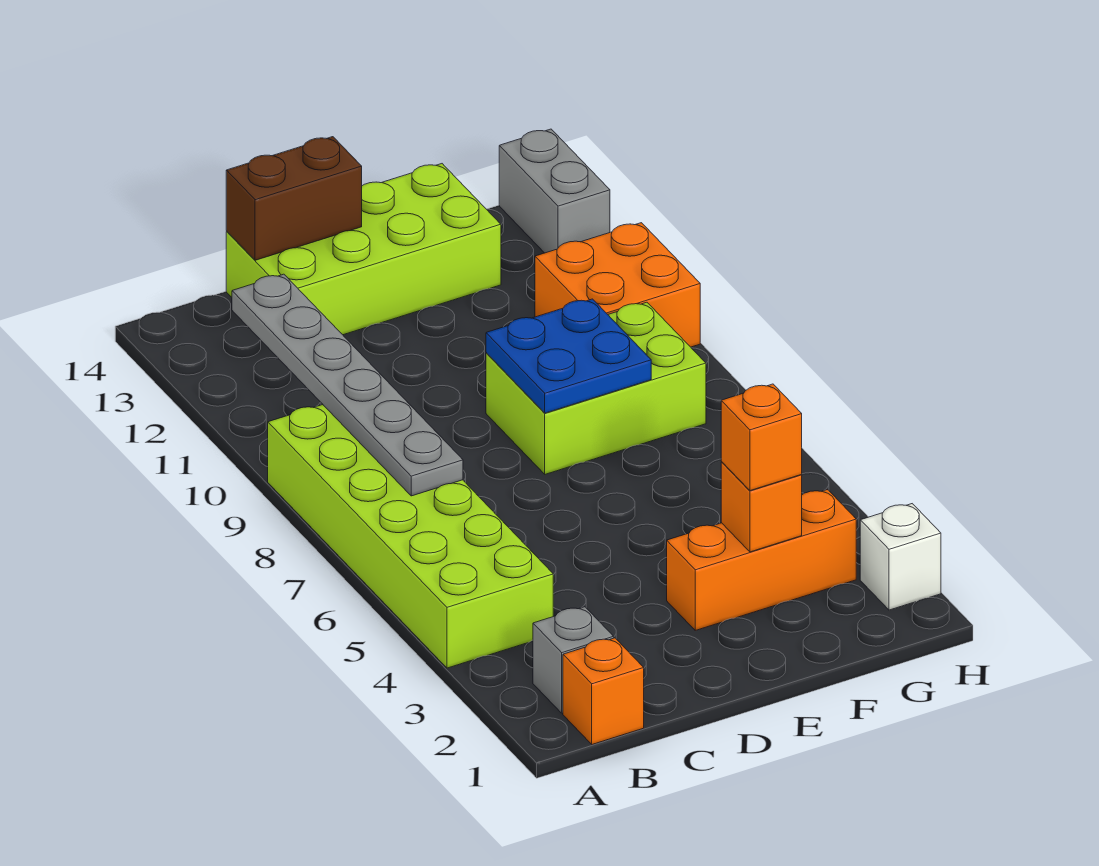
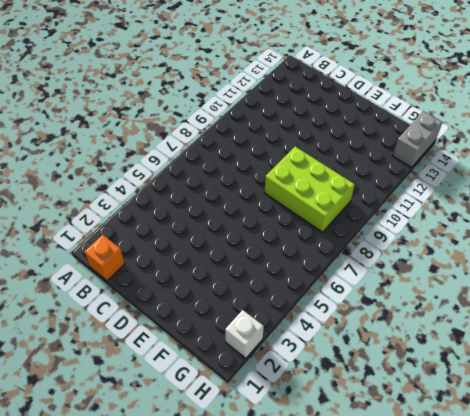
none -> lime 2x6 brick [268,405,553,668]
none -> grey 1x1 brick [533,607,614,713]
none -> lime 2x4 brick [226,164,501,335]

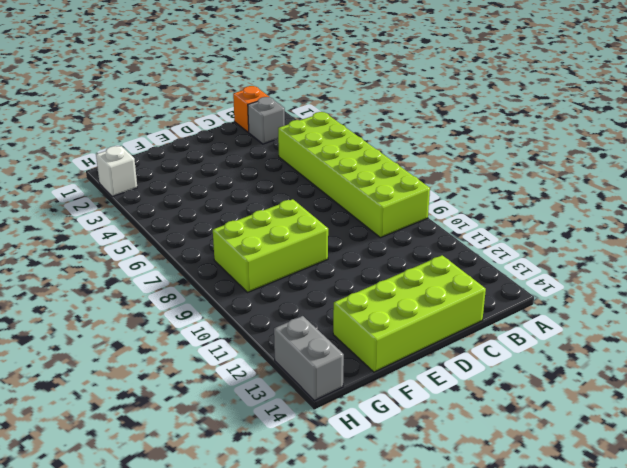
none -> orange 1x3 brick [667,490,856,630]
none -> orange 2x2 brick [535,223,700,347]
none -> grey 1x6 plate [232,274,463,496]

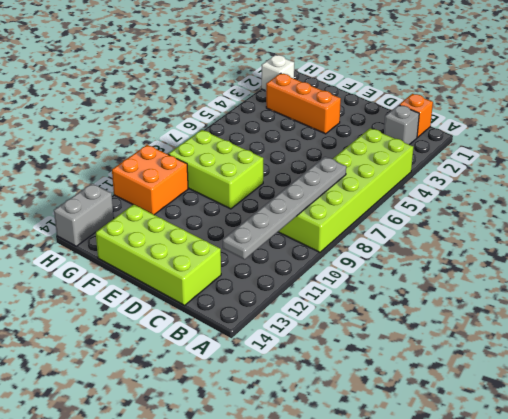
none -> brown 1x2 brick [226,137,362,260]
none -> blue 2x2 plate [486,299,651,413]
none -> orange 1x1 brick [721,462,802,552]

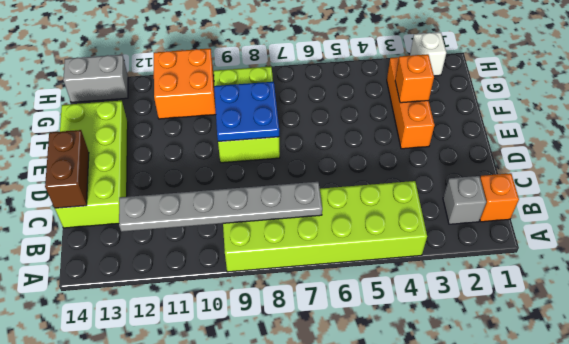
none -> orange 1x1 brick [721,384,802,491]

